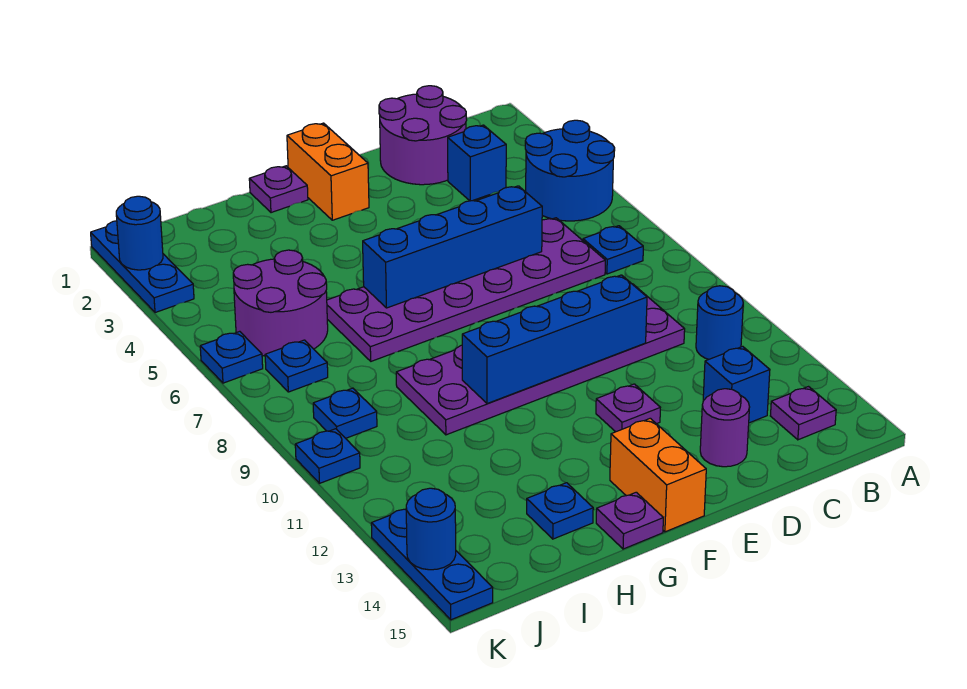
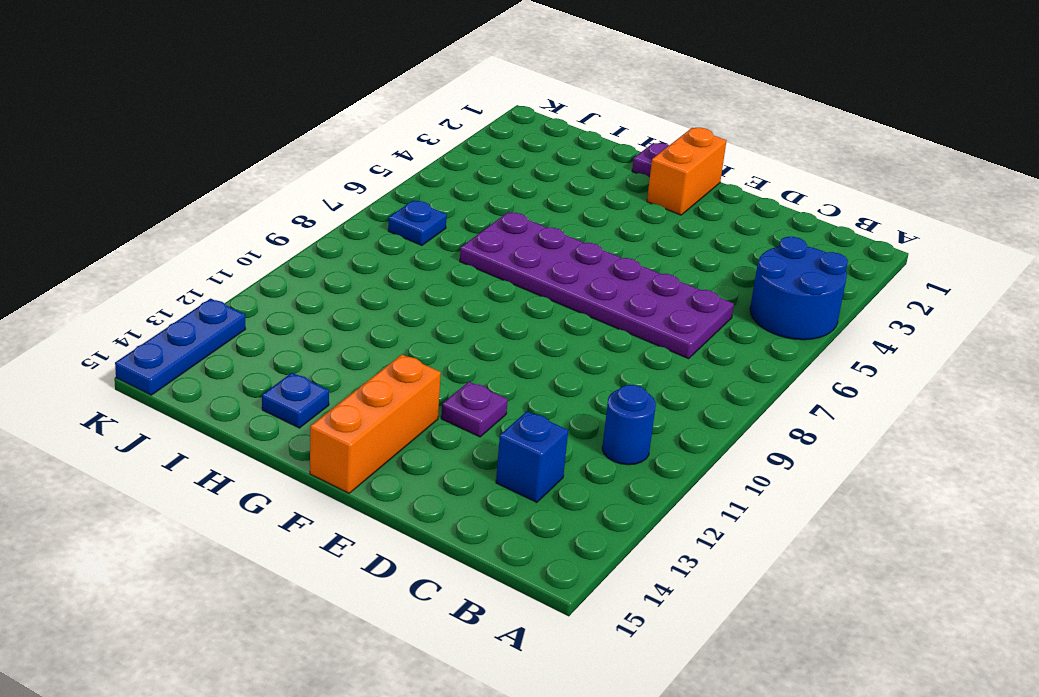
orange 1x3 brick [310,355,441,493] -> orange 1x2 brick [610,418,706,532]
none -> blue 1x1 plate [583,226,643,274]
none -> purple 1x1 plate [770,387,836,440]
none -> purple 2x2 round brick [379,86,467,185]

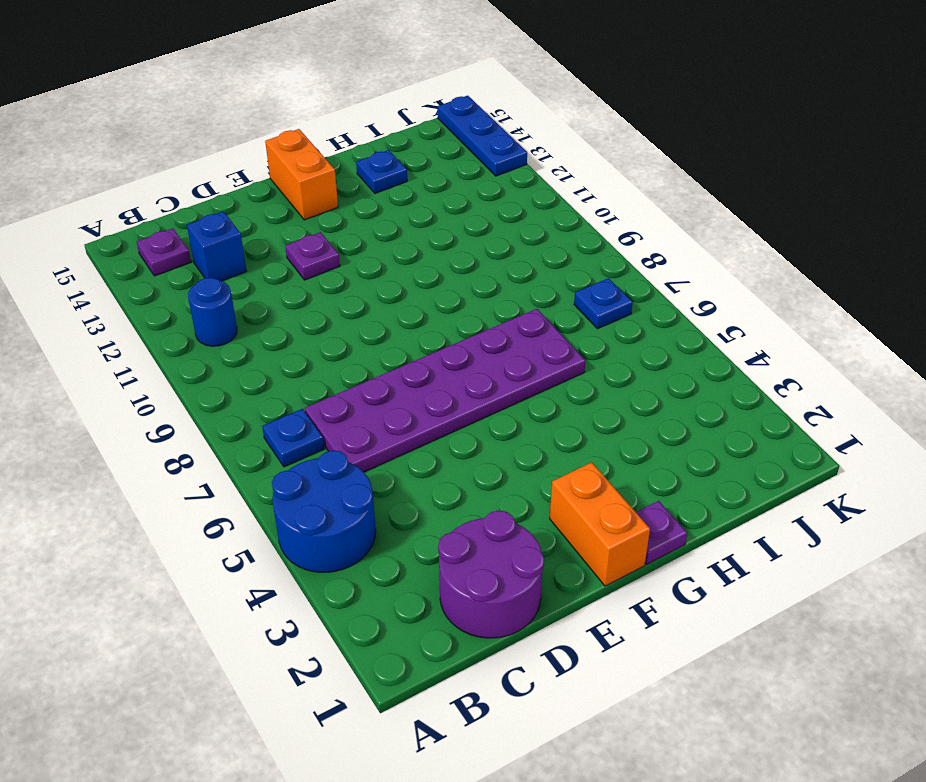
none -> blue 1x1 brick [448,125,506,201]
none -> purple 2x6 plate [396,284,685,435]
none -> purple 1x1 round brick [700,389,749,467]

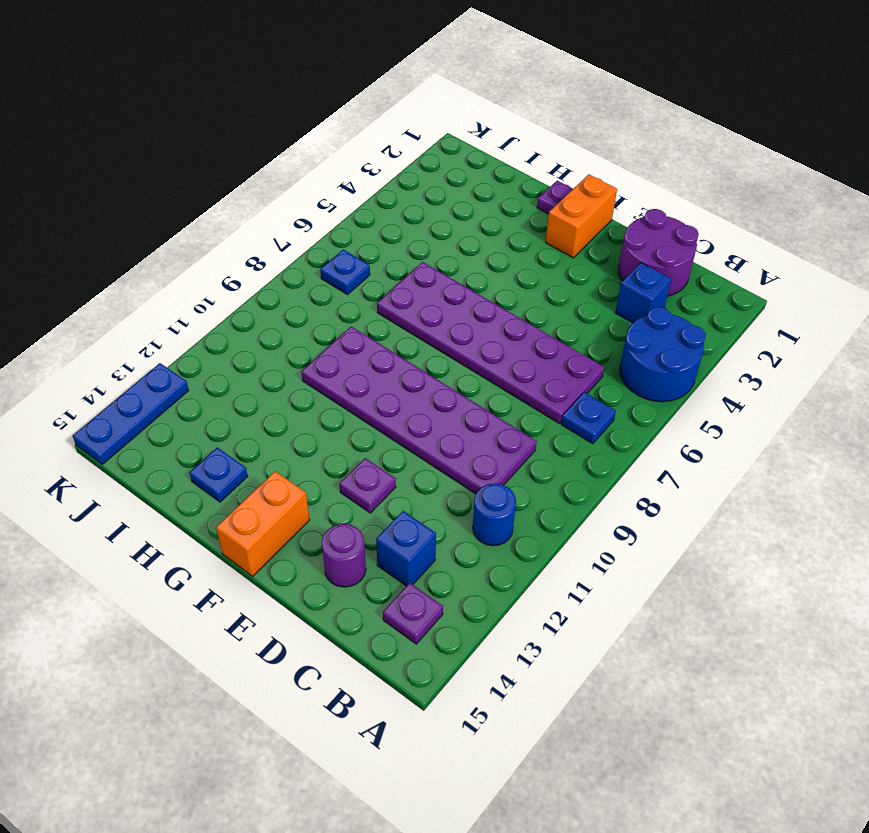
none -> purple 1x1 plate [596,492,663,549]
none -> purple 2x2 round brick [233,250,328,356]
none -> blue 1x1 plate [313,388,377,438]

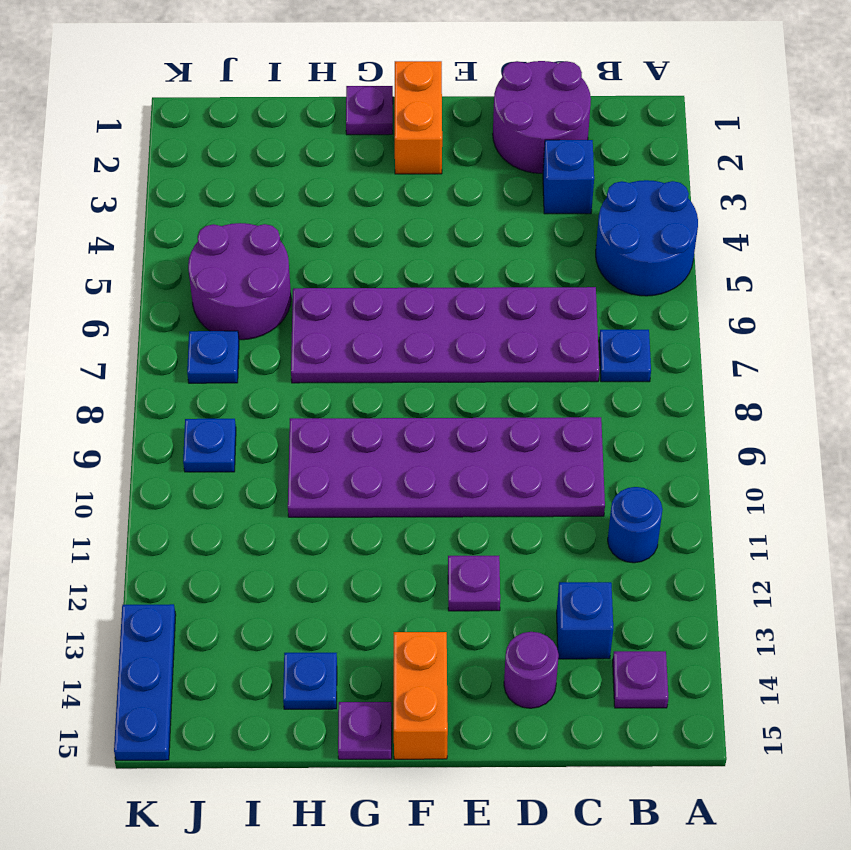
none -> blue 1x3 plate [91,221,194,313]
none -> blue 1x1 plate [200,331,263,383]
none -> blue 1x1 plate [295,429,360,483]

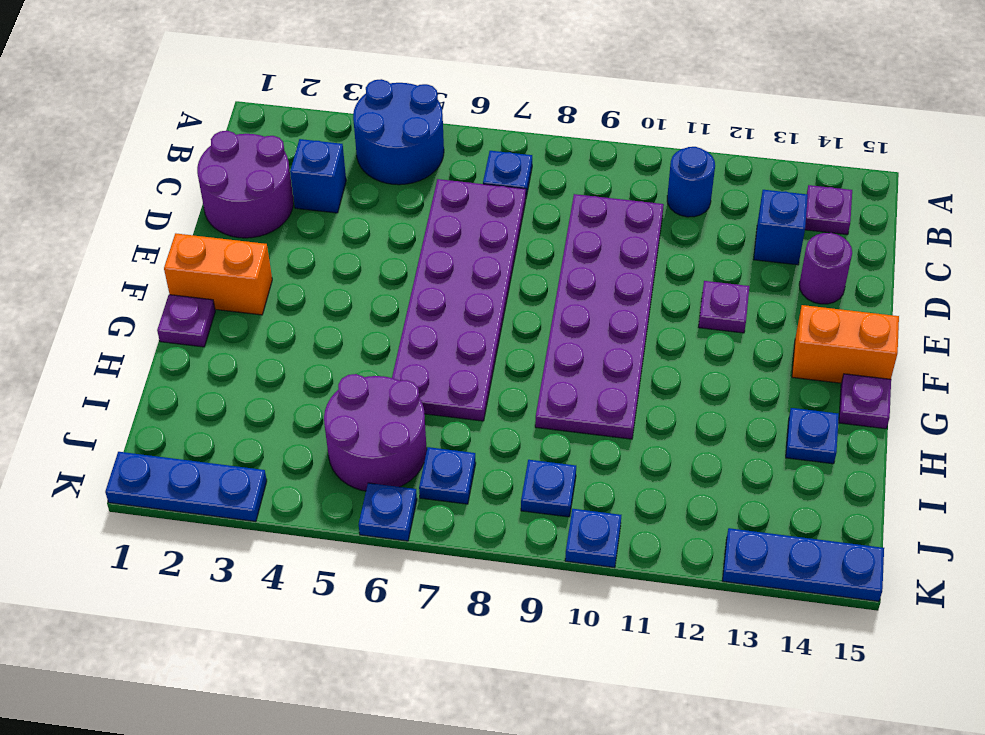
none -> blue 1x4 brick [363,186,542,308]
none -> blue 1x4 brick [462,275,647,404]
none -> blue 1x1 round brick [116,196,163,270]

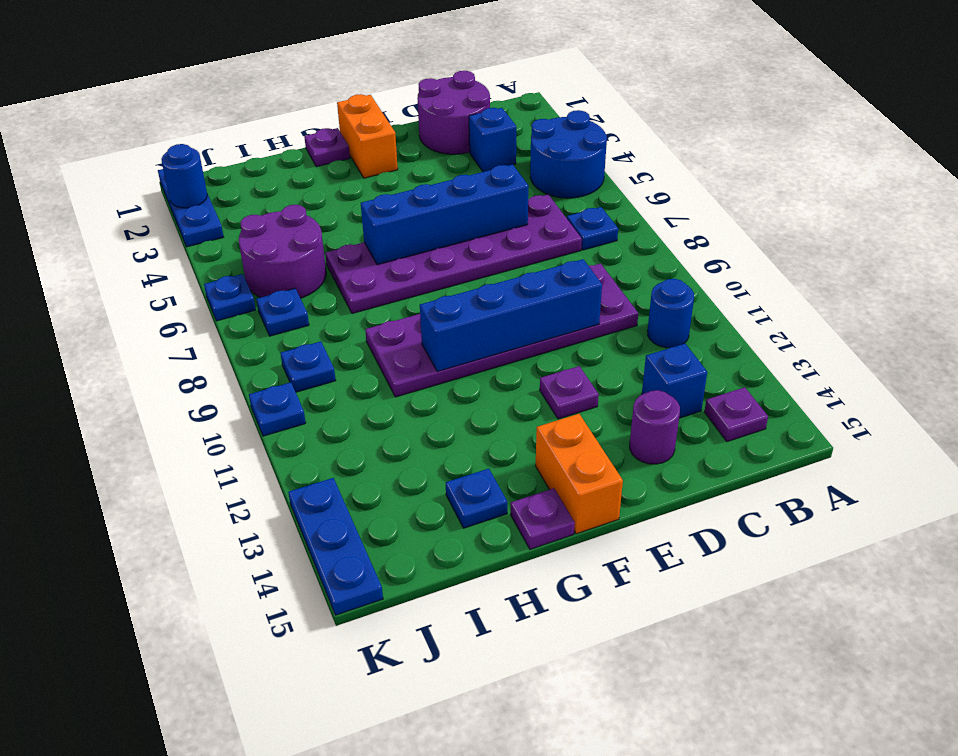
none -> blue 1x1 round brick [406,488,456,570]

